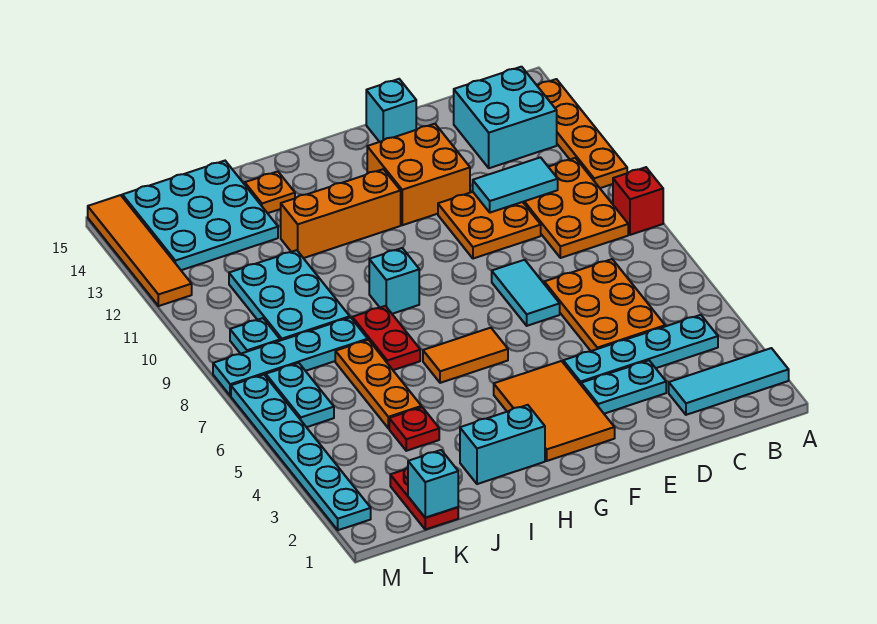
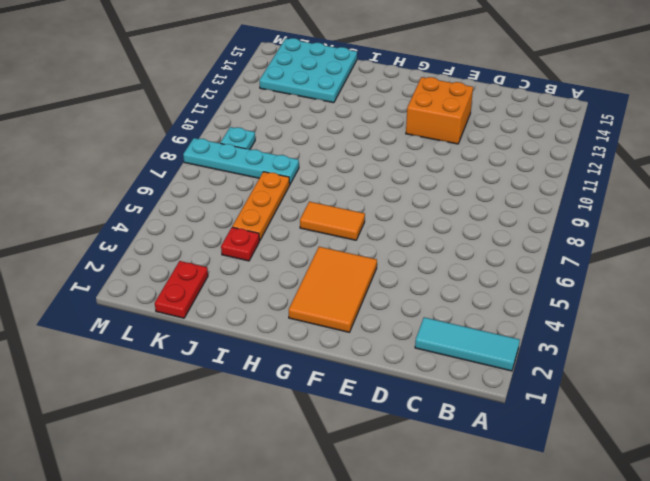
none -> red 1x1 brick [613,167,663,235]
none -> orange 1x4 plate [537,79,627,188]
none -> cyan 1x4 plate [563,315,718,384]
none -> orange 2x3 plate [523,158,628,258]

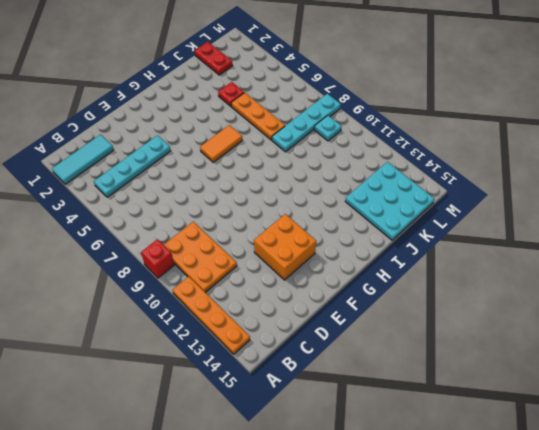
none -> cyan 2x2 brick [454,67,557,168]
none -> orange 2x3 plate [544,259,665,351]
none -> cyan 1x2 plate [581,360,666,414]
none -> orange 2x2 plate [438,192,541,259]

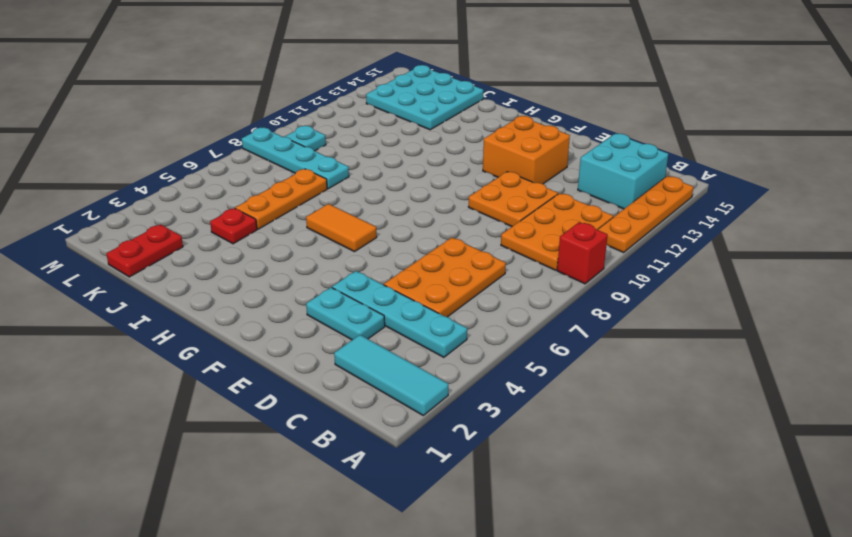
none -> cyan 1x2 tile [492,260,560,326]
none -> cyan 1x1 brick [366,79,416,142]
none -> orange 2x3 tile [494,361,615,461]
none -> orange 1x3 brick [281,169,401,258]

